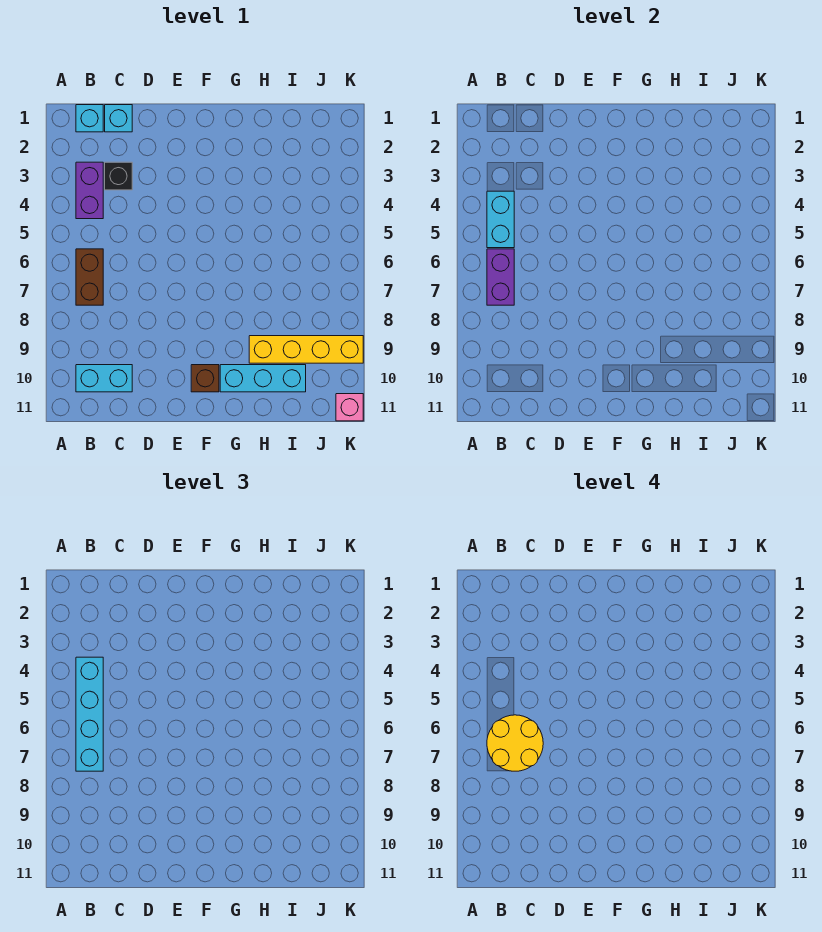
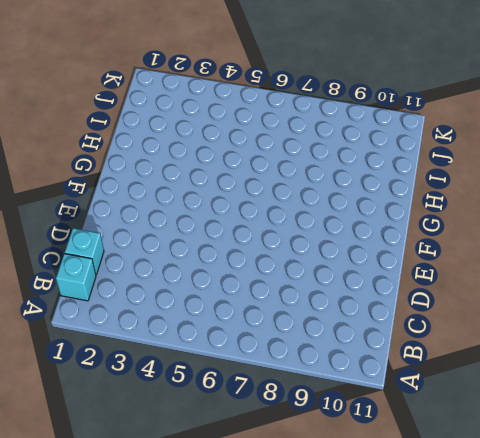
none -> purple 1x2 brick [76,162,103,219]
none -> brown 1x2 brick [76,249,103,305]
none -> cyan 1x2 brick [76,365,132,392]

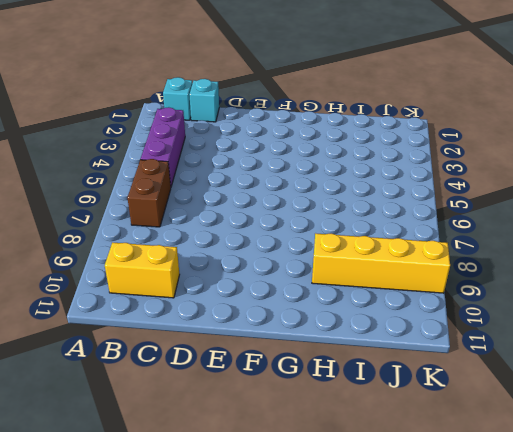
purple 1x3 brick [141,107,185,186] -> purple 1x2 brick [76,162,103,219]
yellow 1x2 brick [105,243,180,298] -> cyan 1x2 brick [76,365,132,392]
none -> black 1x1 brick [105,162,132,190]
none -> brown 1x1 brick [191,365,219,392]
none -> cyan 1x3 brick [220,365,306,392]

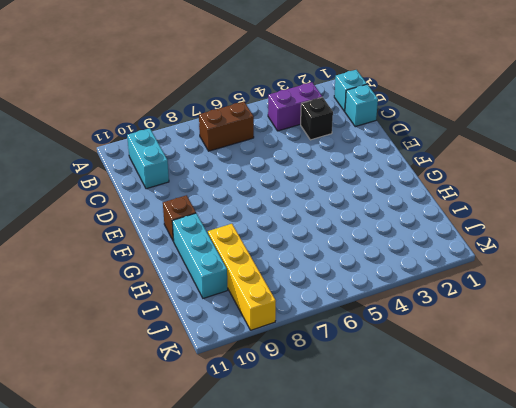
none -> pink 1x1 brick [336,394,363,421]
none -> cyan 1x2 brick [487,191,514,248]
none -> purple 1x2 brick [487,249,514,305]

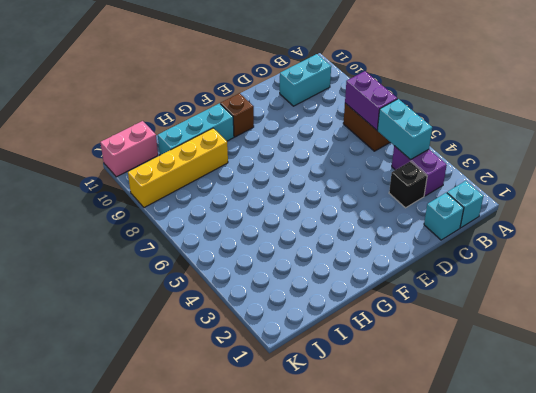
pink 1x2 brick [100,121,158,177] -> pink 1x1 brick [336,394,363,421]
none -> cyan 1x4 brick [76,657,103,771]
none -> yellow 2x2 round brick [487,715,543,771]

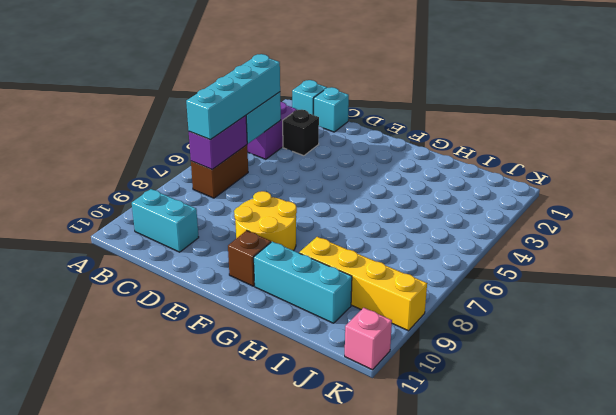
yellow 2x2 round brick [234,191,297,251] -> yellow 2x2 round brick moved to [487,715,543,771]

